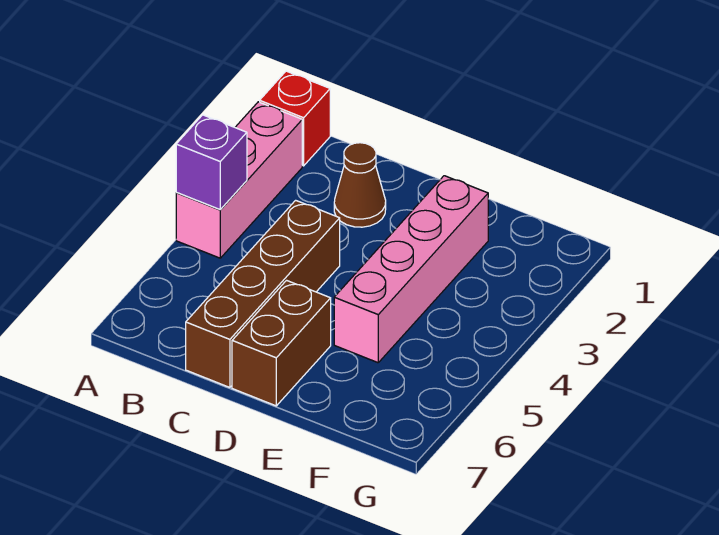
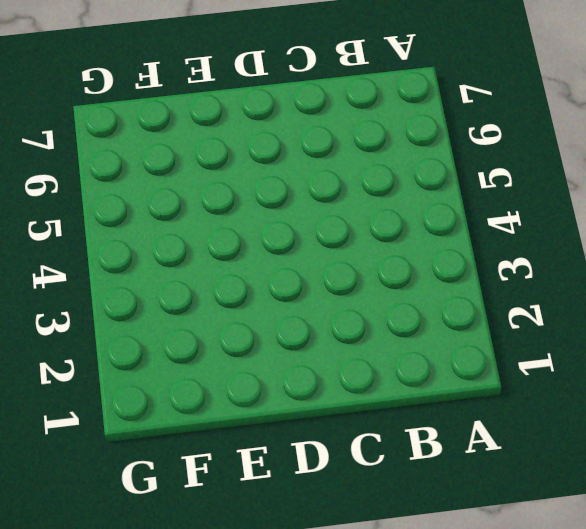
none -> red 1x1 brick [260,71,330,166]
none -> pink 1x3 brick [176,102,302,258]

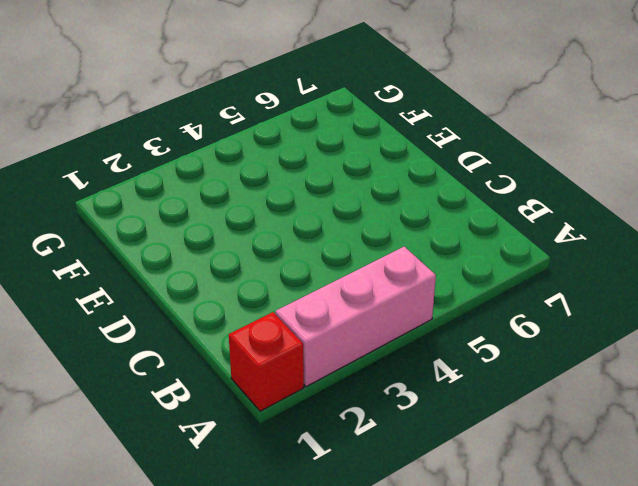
none -> brown 1x1 cone [334,143,386,227]
none -> brown 1x4 brick [186,200,340,387]

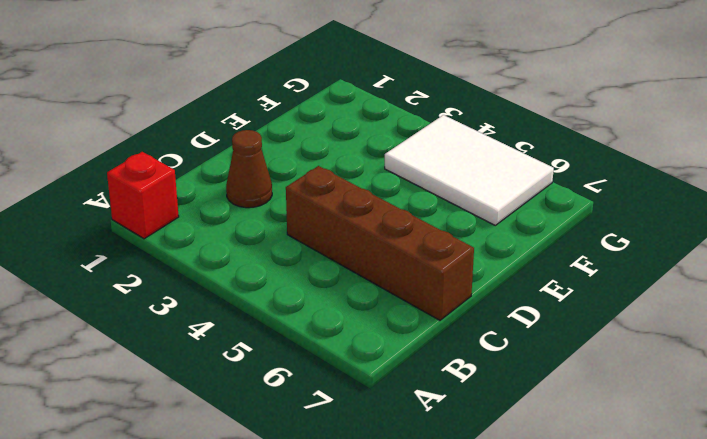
white 2x3 tile [385,115,554,225] -> none
none -> pink 1x3 brick [176,102,302,258]
none -> brown 1x2 brick [232,280,331,406]

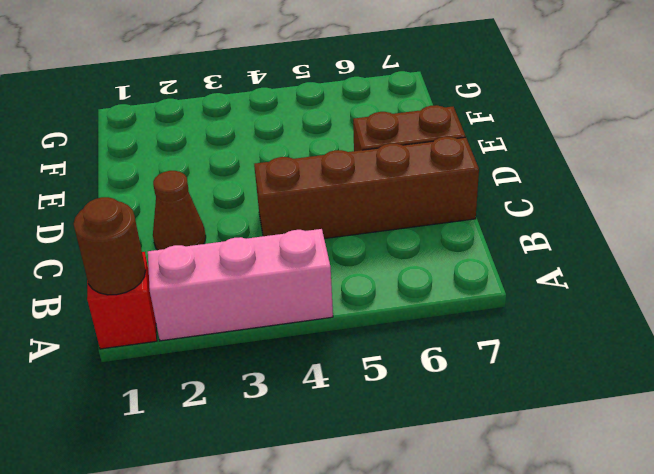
brown 1x1 round brick [74,197,146,295] -> none
none -> pink 1x4 brick [334,176,488,363]
none -> purple 1x1 brick [176,115,247,210]

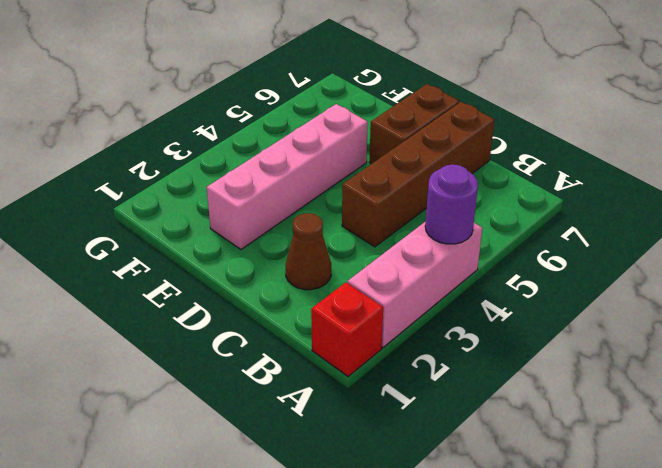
purple 1x1 round brick [425,164,478,244] -> purple 1x1 brick [176,115,247,210]

